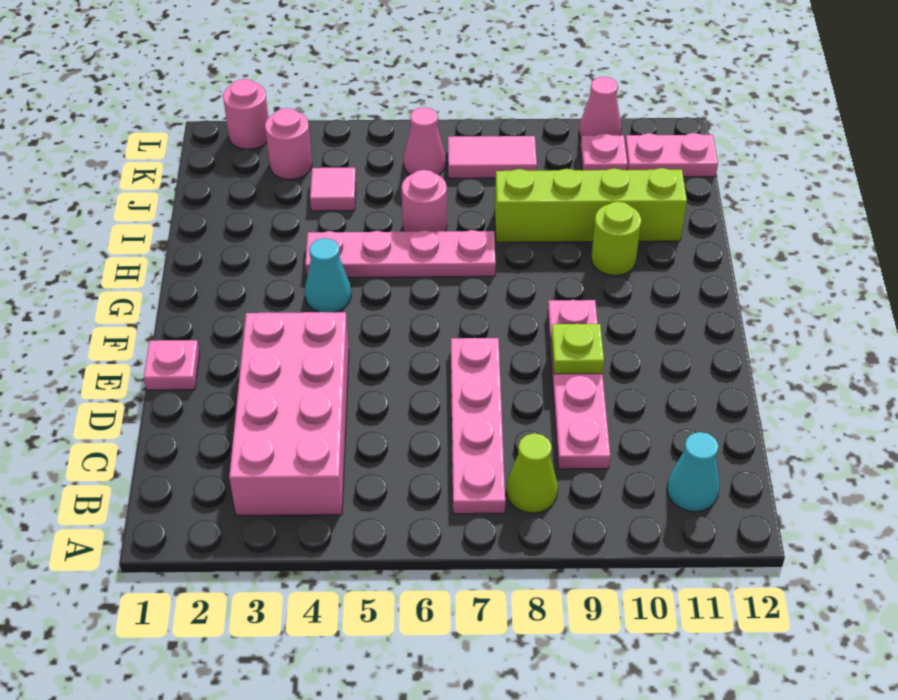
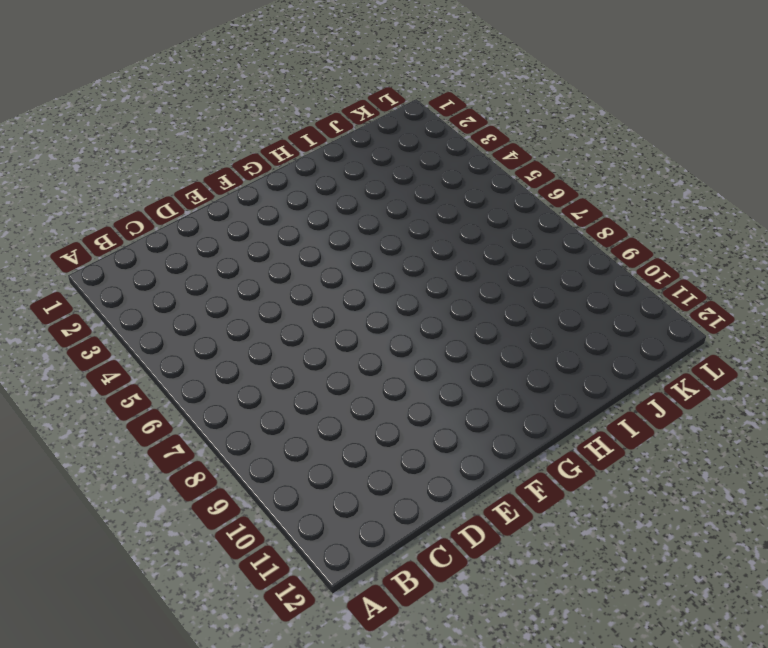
none -> pink 2x4 brick [229,312,349,515]
none -> pink 1x4 plate [451,338,505,514]
none -> lime 1x1 cone [507,433,558,513]

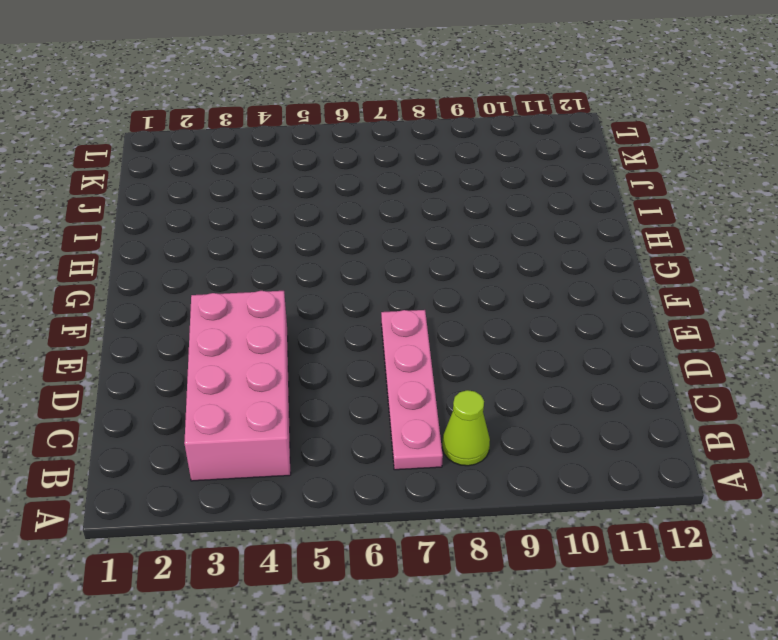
none -> cyan 1x1 cone [667,432,719,512]
none -> pink 1x4 plate [548,300,610,469]
none -> pink 1x1 plate [144,340,200,390]

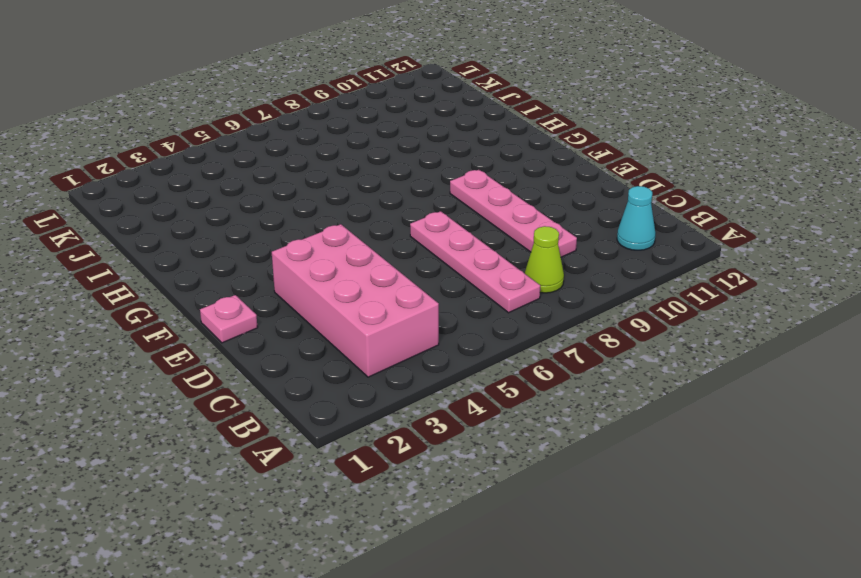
none -> cyan 1x1 cone [305,238,351,312]
none -> pink 1x4 plate [305,230,496,277]
none -> lime 1x1 round brick [591,201,641,275]

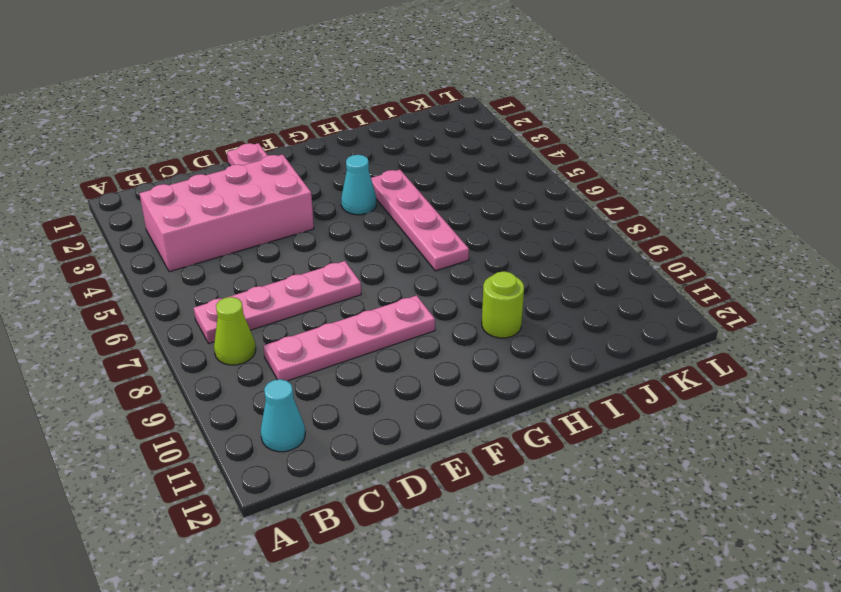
none -> pink 1x1 round brick [401,170,447,232]
none -> lime 1x4 brick [495,168,687,242]
none -> pink 1x1 tile [310,168,356,211]

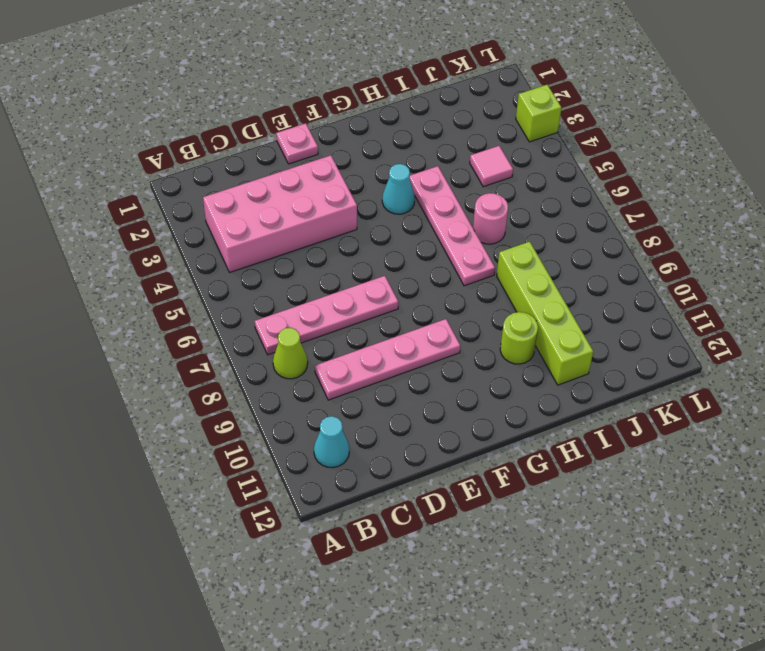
lime 1x1 brick [516,85,561,142] -> none
none -> pink 1x1 round brick [265,108,312,179]
none -> pink 1x1 cone [403,107,446,175]
none -> pink 1x2 tile [448,136,537,178]

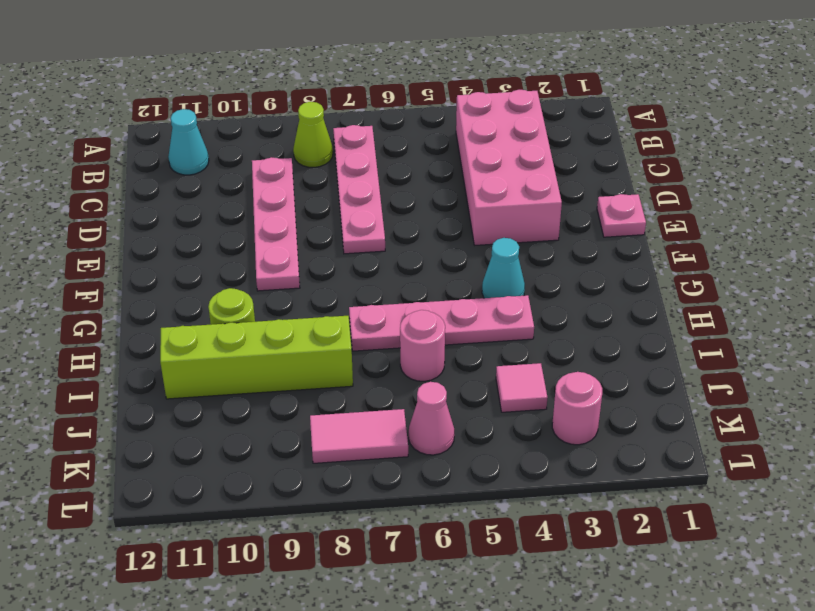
none -> pink 1x1 plate [580,134,627,170]
none -> pink 1x2 plate [625,133,718,177]
none -> pink 1x1 round brick [223,79,268,149]

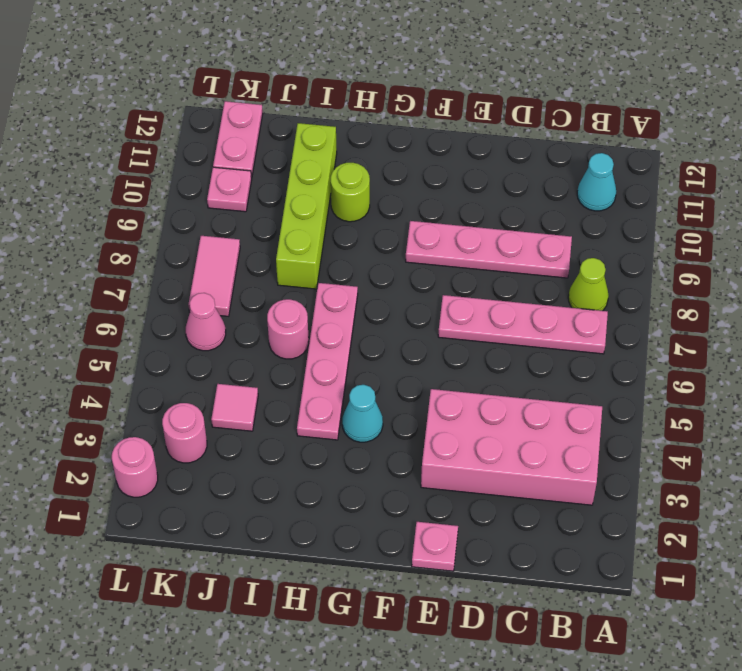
none -> pink 1x1 cone [579,77,621,138]
none -> lime 1x1 plate [551,324,604,374]

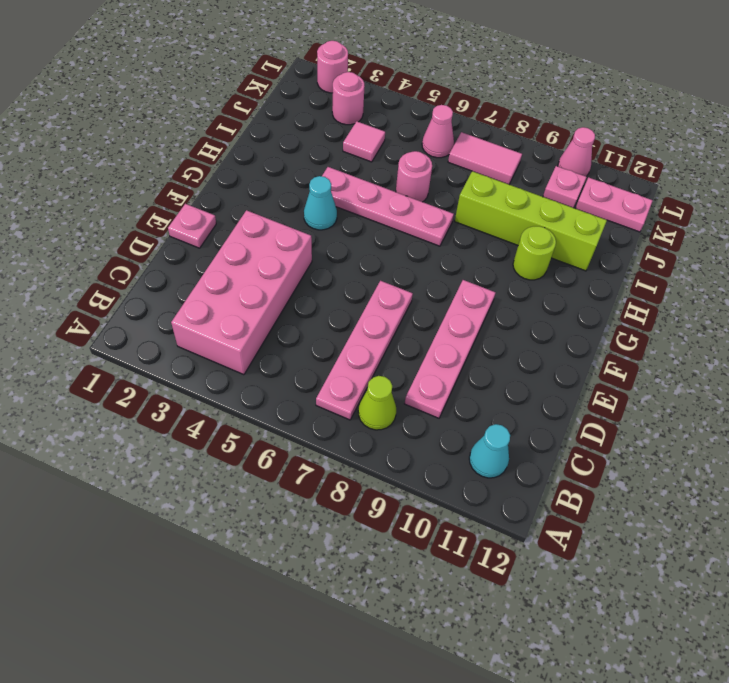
none -> lime 1x1 plate [551,324,604,374]

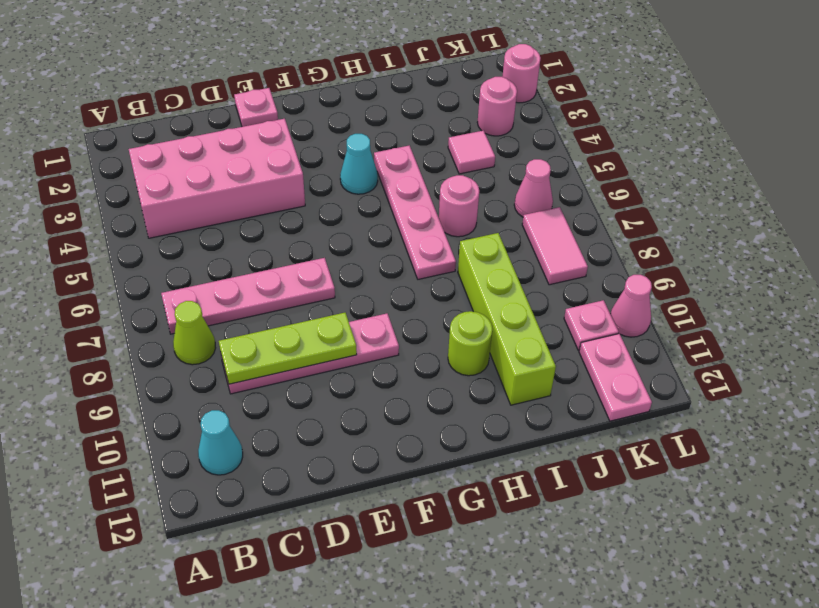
lime 1x3 plate [219,313,357,384] -> lime 1x1 plate [551,324,604,374]

